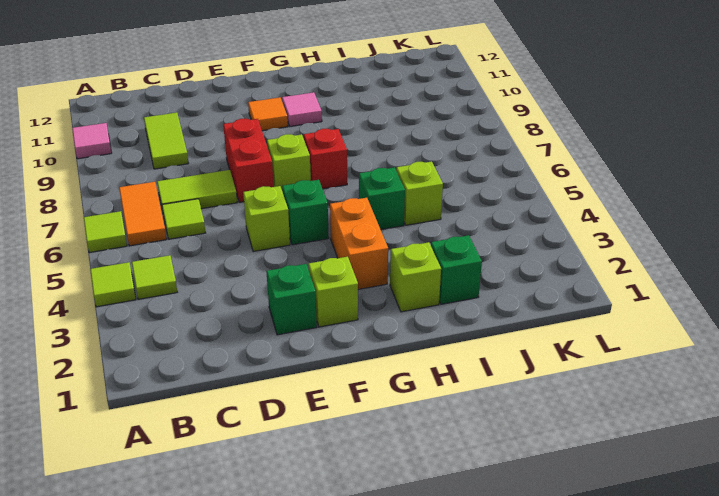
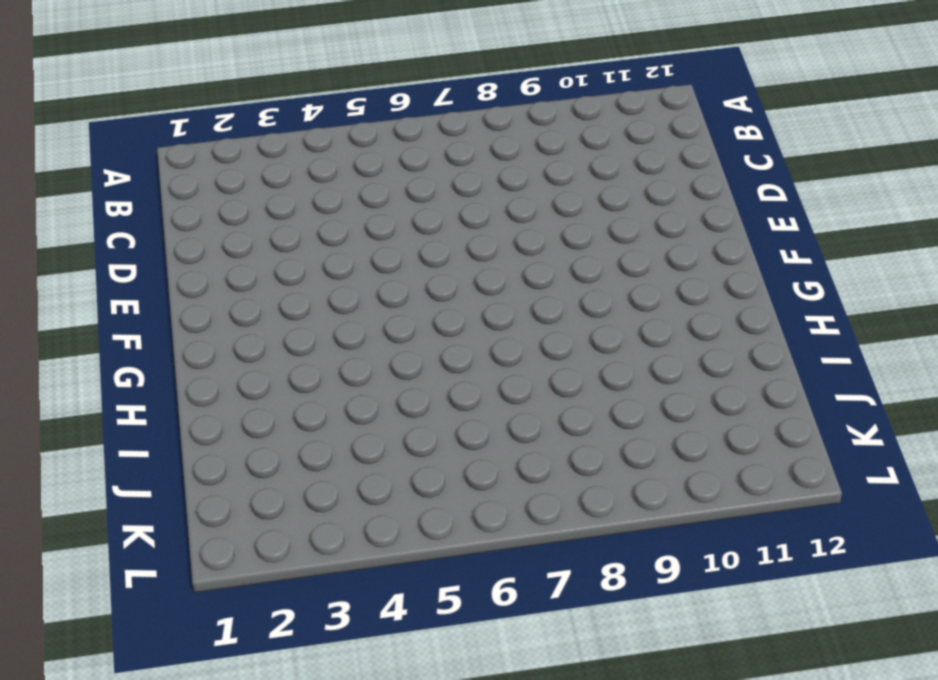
none -> lime 1x1 tile [90,262,136,307]
none -> lime 1x1 tile [84,211,127,253]
none -> pink 1x1 tile [72,123,112,159]

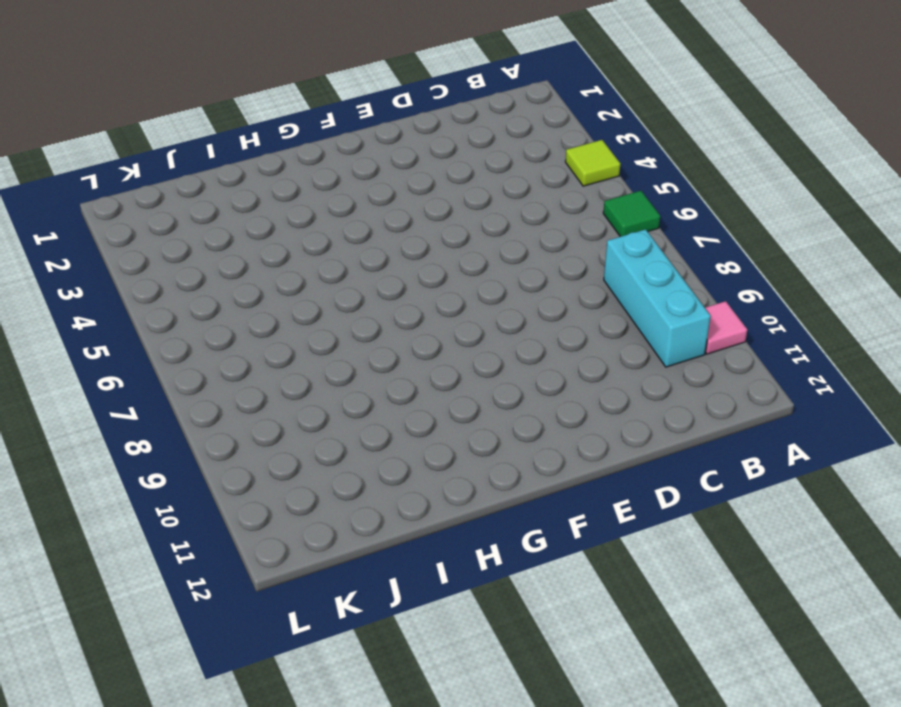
green 1x1 tile [603,191,660,237] -> lime 1x1 tile [84,211,127,253]
cyan 1x3 brick [604,229,711,367] -> none
none -> lime 1x1 tile [132,255,177,299]
none -> orange 1x2 tile [119,182,166,246]
none -> lime 1x1 tile [162,199,206,239]

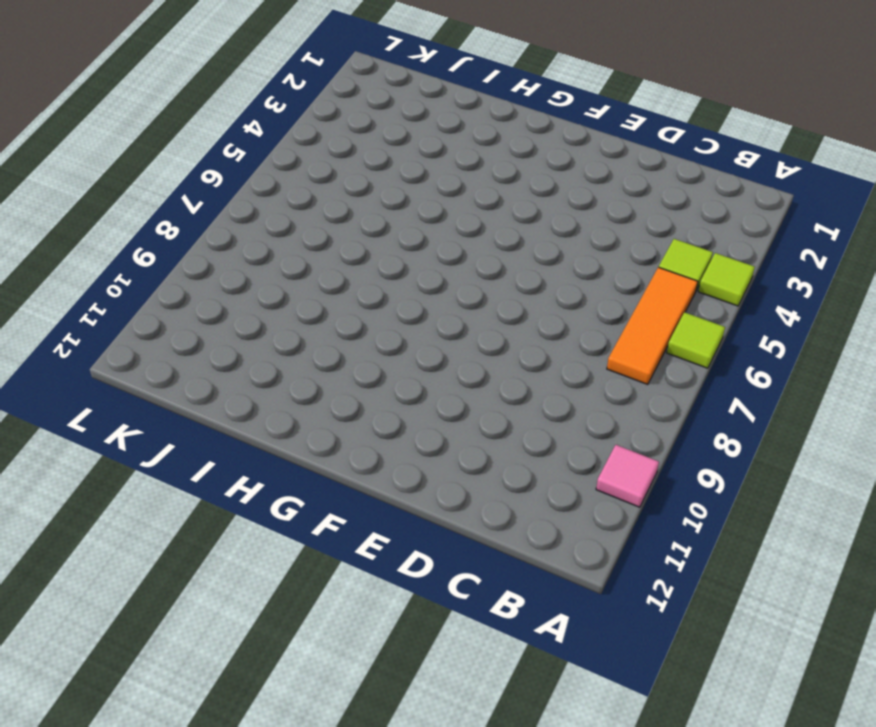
orange 1x3 tile [607,267,698,385] -> orange 1x2 tile [119,182,166,246]
none -> lime 1x1 tile [162,199,206,239]
none -> lime 1x2 tile [157,170,237,210]
none -> lime 1x2 tile [144,112,189,169]

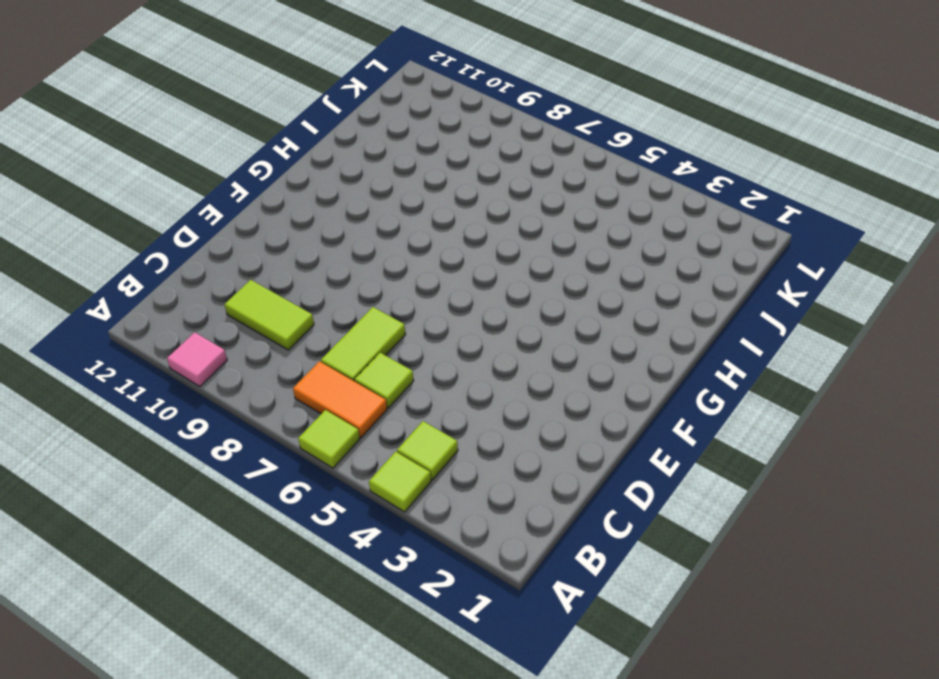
none -> green 1x1 brick [266,264,317,335]
none -> lime 1x1 brick [243,186,290,252]
none -> red 1x2 brick [223,119,274,202]

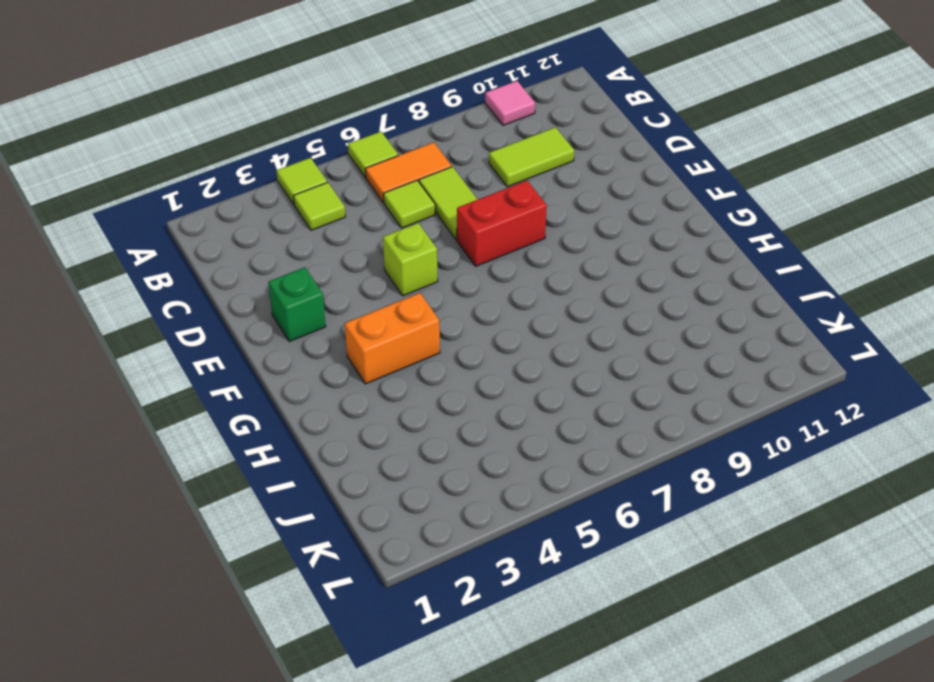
none -> lime 1x1 brick [308,257,358,327]
none -> green 1x1 brick [282,180,329,245]
none -> lime 1x1 brick [267,134,311,192]

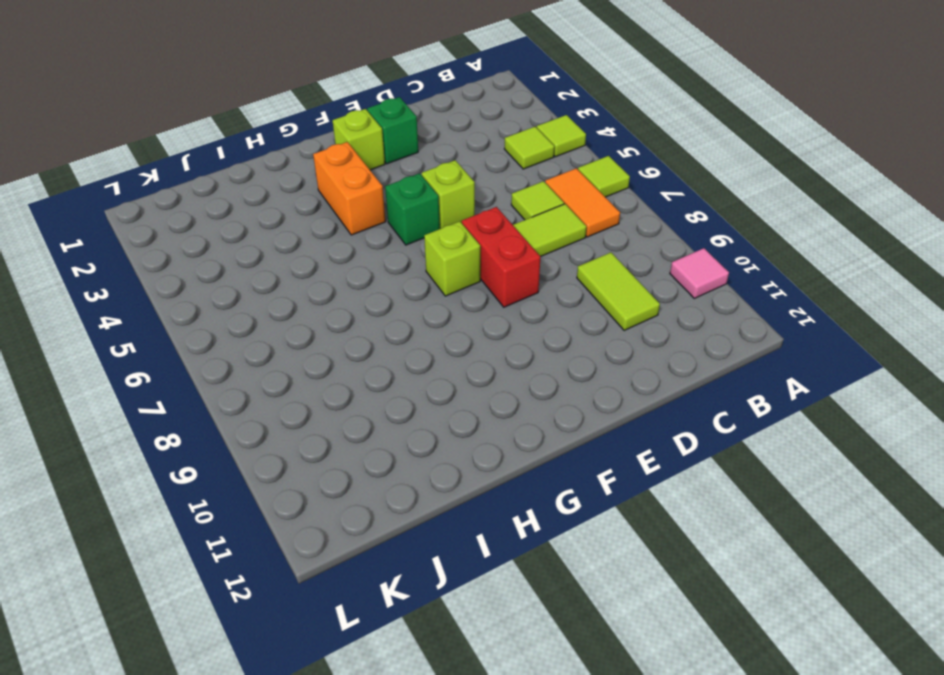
none -> orange 1x1 tile [248,97,288,131]
none -> red 1x1 brick [304,129,347,189]
none -> pink 1x1 tile [282,92,322,126]

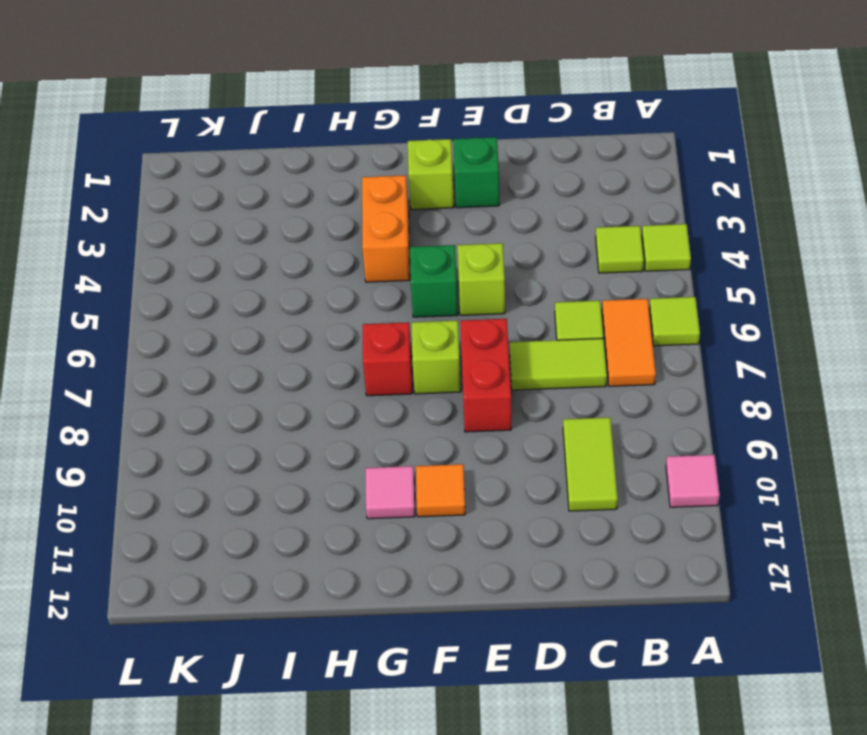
none -> lime 1x1 brick [390,242,441,312]
none -> green 1x1 brick [359,167,405,230]
none -> green 1x1 brick [431,235,482,304]

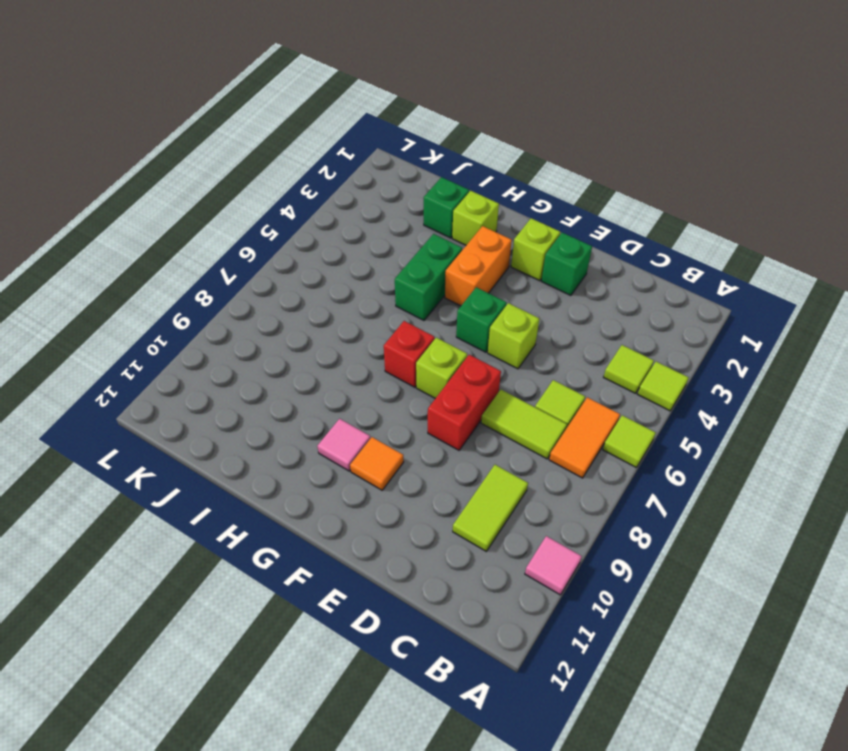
green 1x2 brick [395,234,462,320] -> green 1x1 brick [359,167,405,230]
none -> lime 1x1 brick [396,161,443,225]

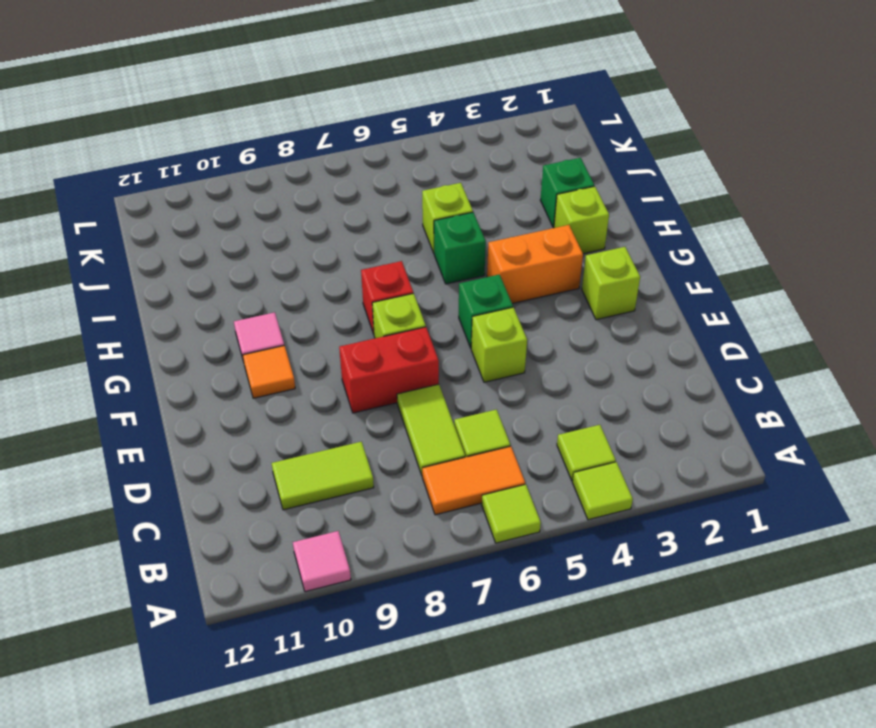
none -> green 1x1 brick [266,264,317,335]

